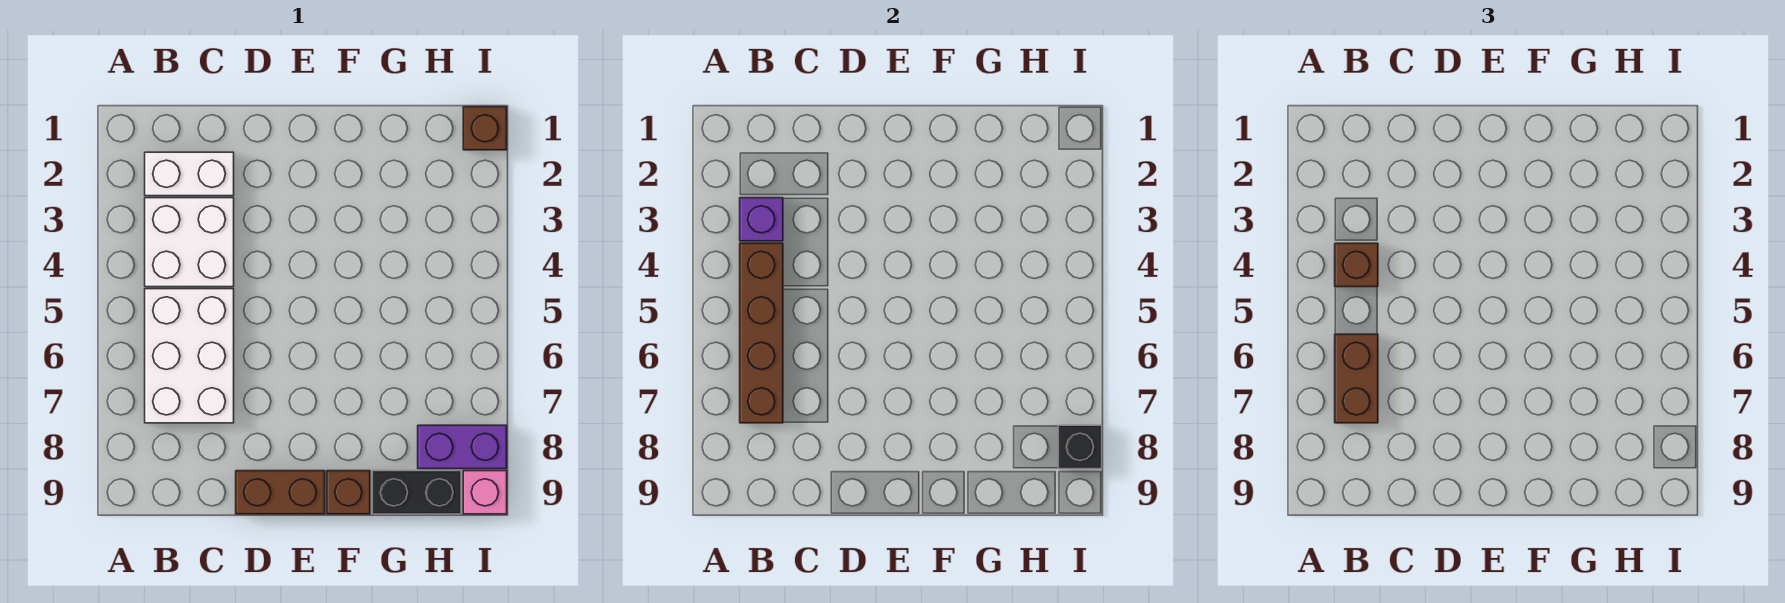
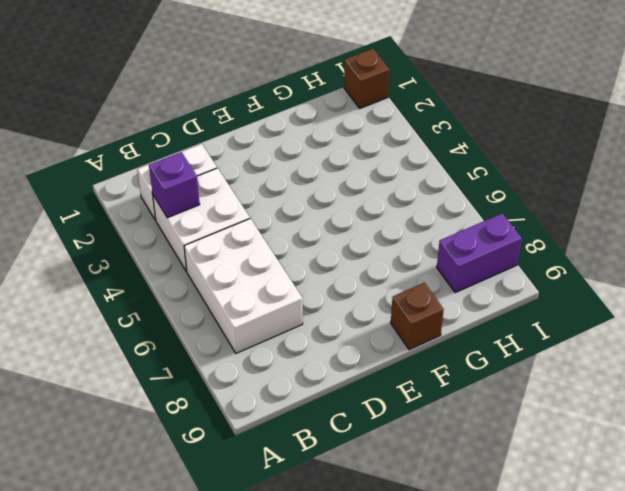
none -> brown 1x2 brick [236,471,325,514]
none -> black 1x2 brick [372,471,461,514]
none -> pink 1x1 brick [463,471,507,514]

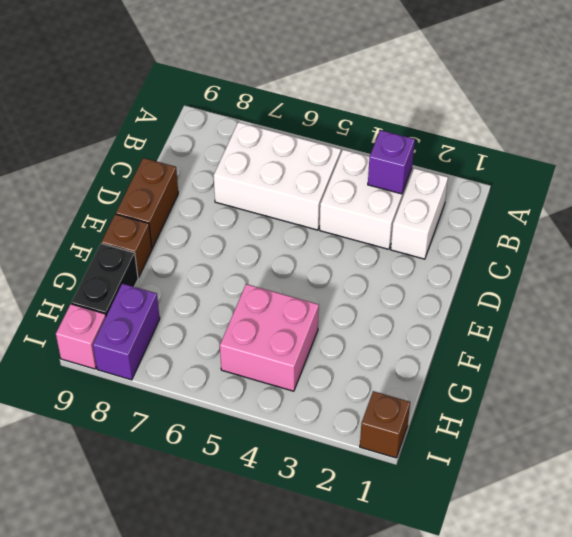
pink 2x2 brick [220,284,319,391] -> none
none -> brown 1x4 brick [740,243,783,423]
none -> black 1x1 brick [1058,425,1102,469]
none -> brown 1x1 brick [1335,243,1378,287]

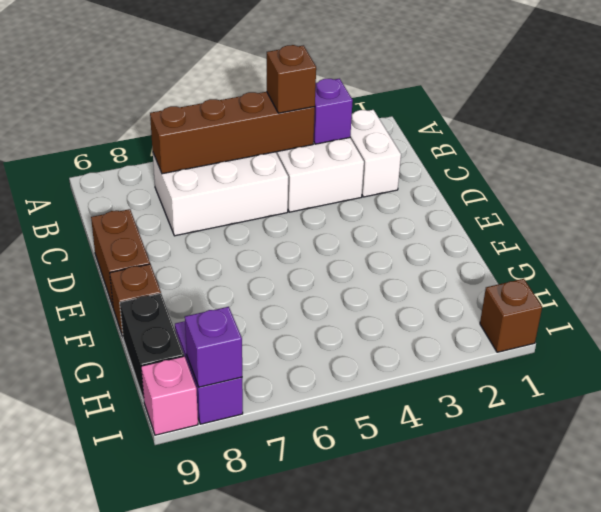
purple 1x1 brick [185,307,242,387] -> black 1x1 brick [1058,425,1102,469]
none -> brown 1x2 brick [1335,334,1378,423]

